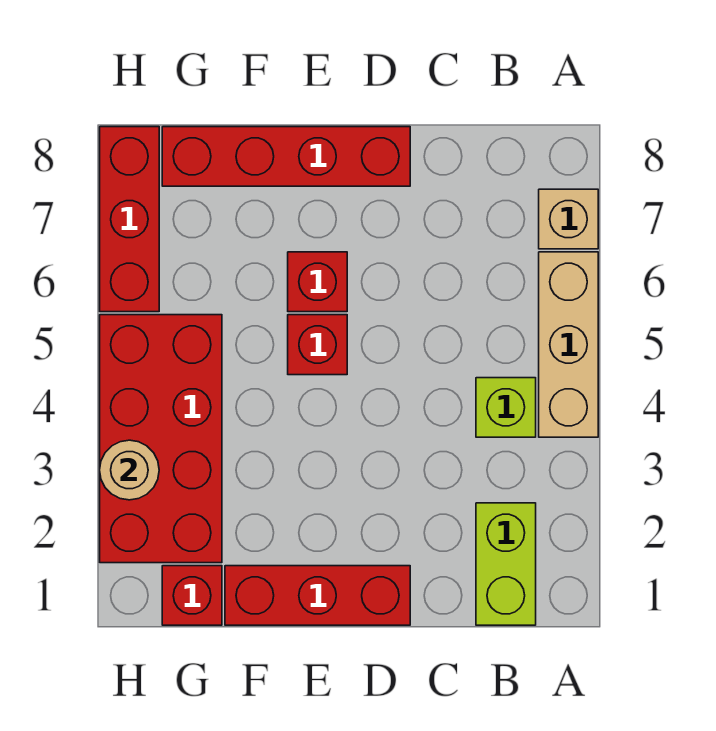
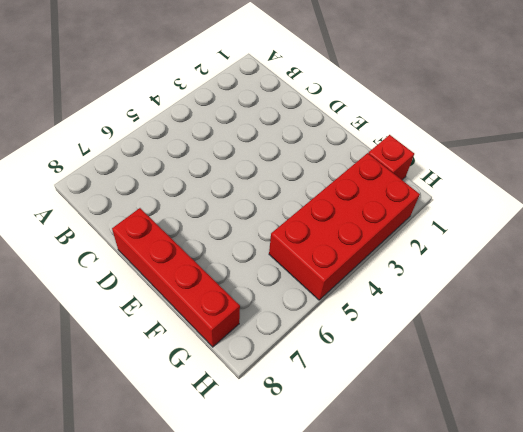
none -> tan 1x3 brick [539,252,598,437]
none -> tan 1x1 brick [539,189,598,249]
none -> lime 1x2 brick [476,503,536,625]

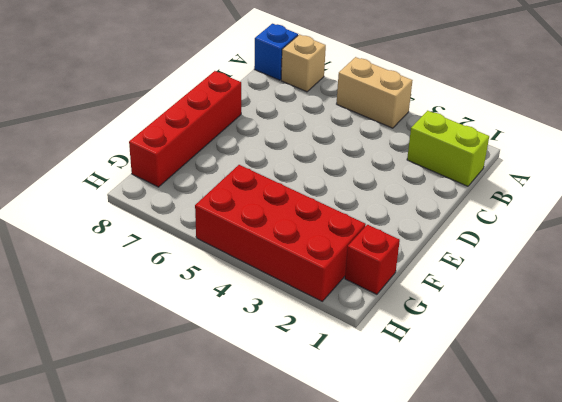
tan 1x2 brick [337,57,413,128] -> tan 1x3 brick [539,252,598,437]
blue 1x1 brick [254,24,298,80] -> none
none -> lime 1x1 brick [476,378,536,437]
none -> red 1x3 brick [225,566,410,625]
none -> red 1x1 brick [288,315,347,375]

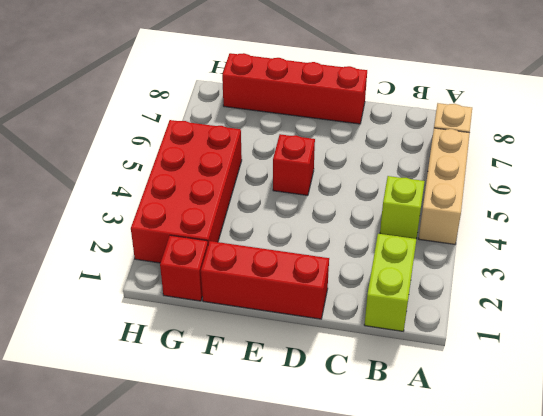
none -> red 1x1 brick [288,252,347,312]
none -> red 1x3 brick [100,127,159,312]
none -> tan 1x1 round brick [100,440,159,500]

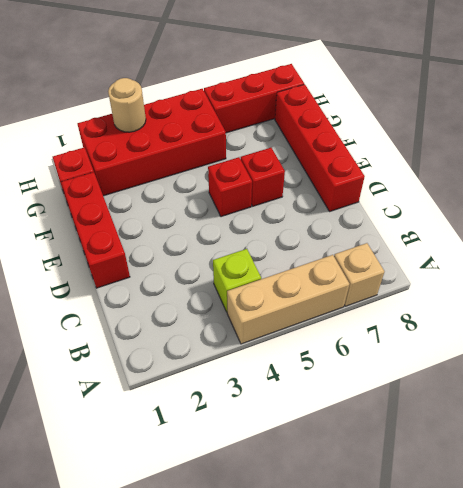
none -> lime 1x2 brick [476,503,536,625]

